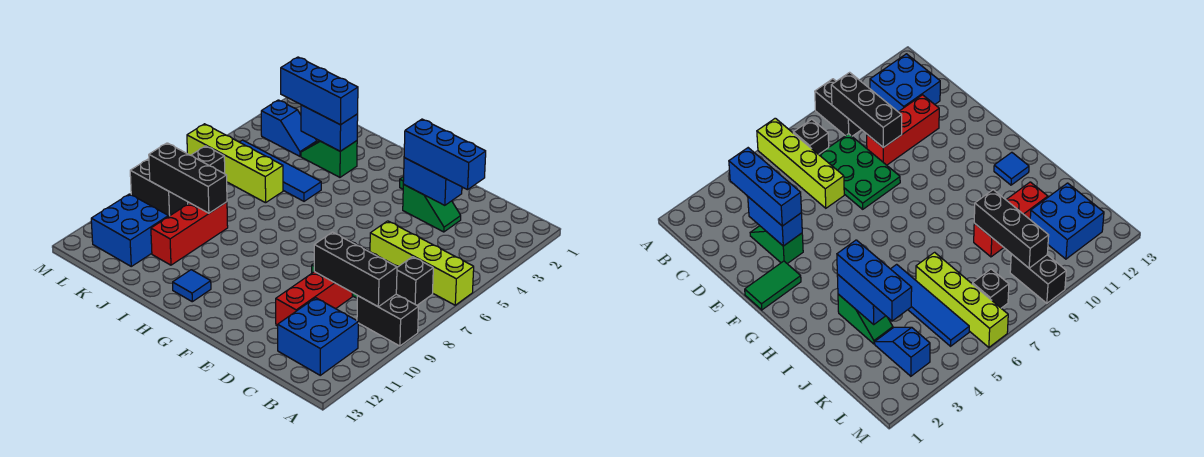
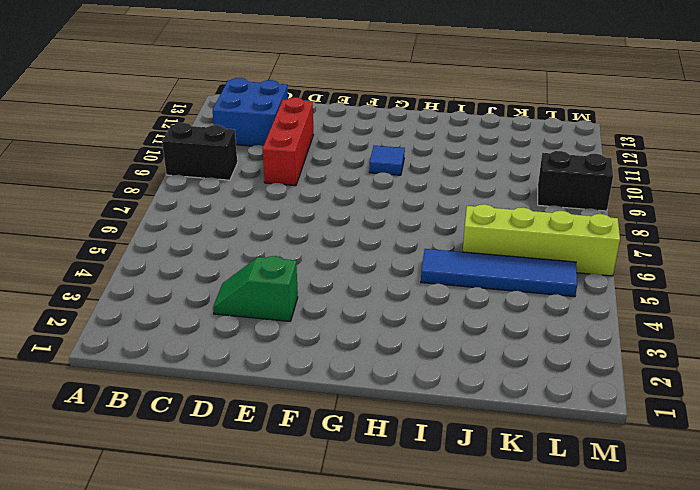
blue 1x1 tile [369,146,405,175] -> blue 1x1 tile moved to [173,270,211,302]
none -> lime 1x4 brick [370,221,474,305]
none -> black 1x1 brick [396,257,433,305]
none -> green 2x3 plate [819,134,900,209]

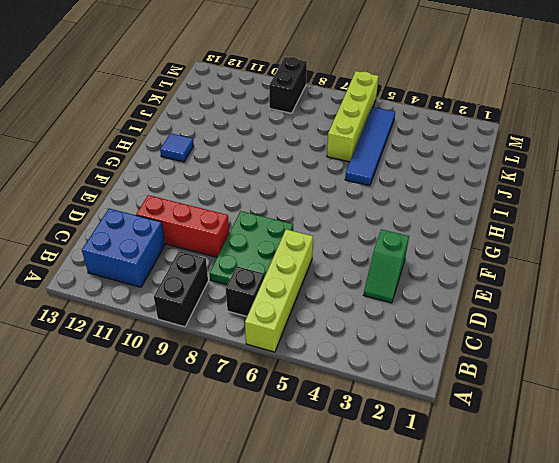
none -> green 1x2 tile [745,261,801,310]
none -> green 1x2 slope [301,141,357,177]
none -> red 1x3 brick [151,202,228,265]

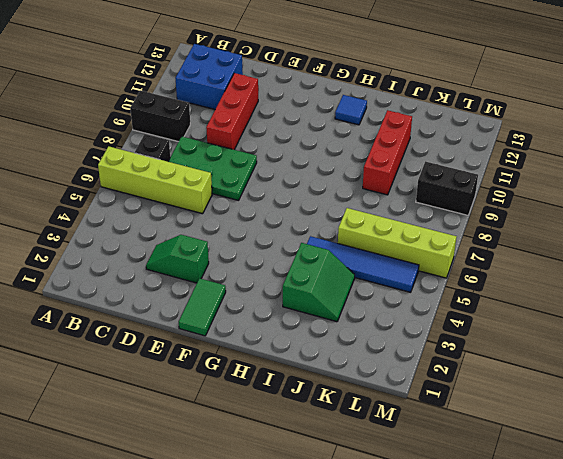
green 2x2 slope [283,243,355,322] -> green 1x2 slope [301,141,357,177]
none -> blue 1x2 slope [261,100,317,156]
none -> blue 2x2 brick [91,194,169,266]
none -> black 1x1 brick [191,146,225,174]

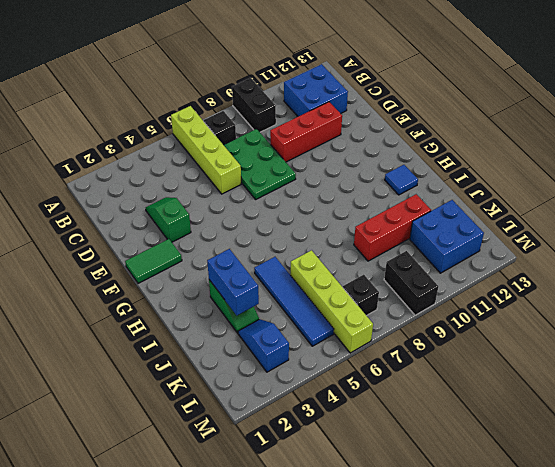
none -> black 1x3 brick [314,232,397,307]
none -> blue 1x2 brick [403,158,462,205]
none -> black 1x3 brick [149,143,227,213]

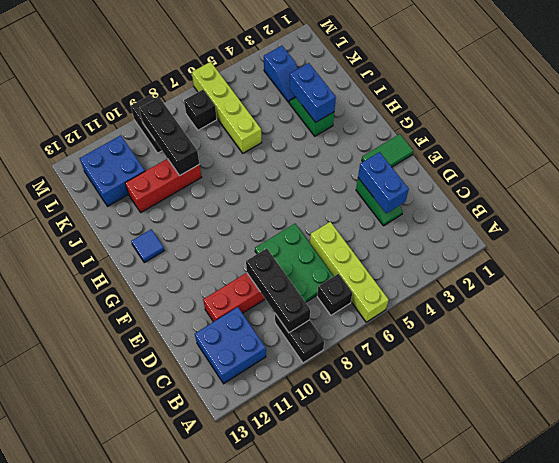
none -> blue 1x4 tile [240,140,321,201]
none -> blue 1x3 brick [404,119,486,190]
none -> blue 1x3 brick [281,57,358,125]

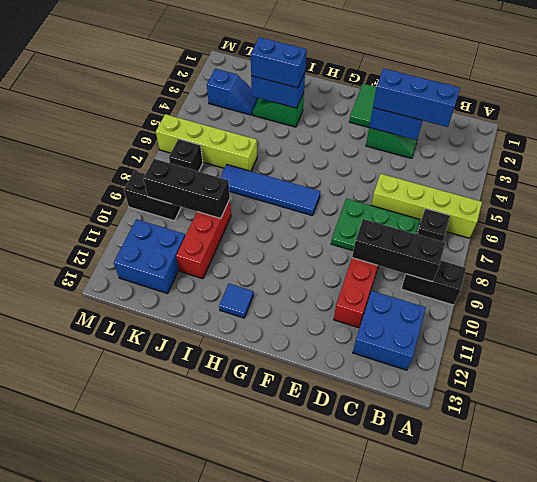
blue 1x4 tile [220,165,320,216] -> blue 1x4 tile moved to [240,140,321,201]
blue 1x2 brick [251,37,307,88] -> blue 1x3 brick [281,57,358,125]

